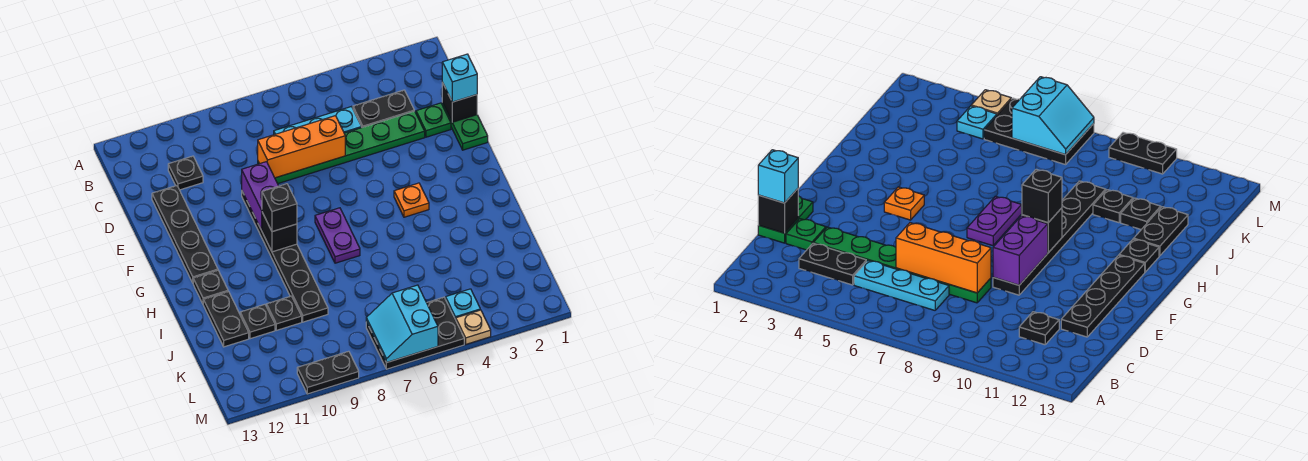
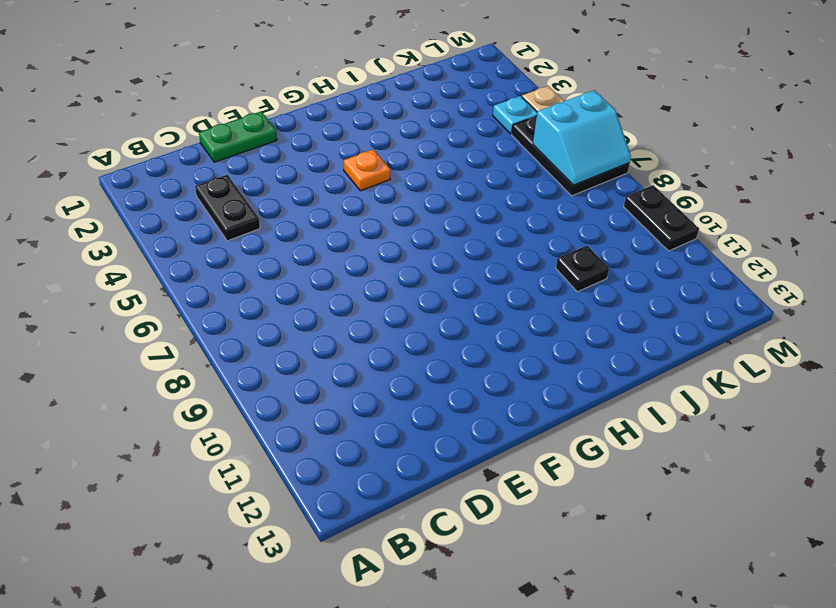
none -> cyan 1x3 plate [274,107,362,135]
none -> black 1x1 plate [168,156,203,190]
none -> green 1x1 plate [416,103,451,137]

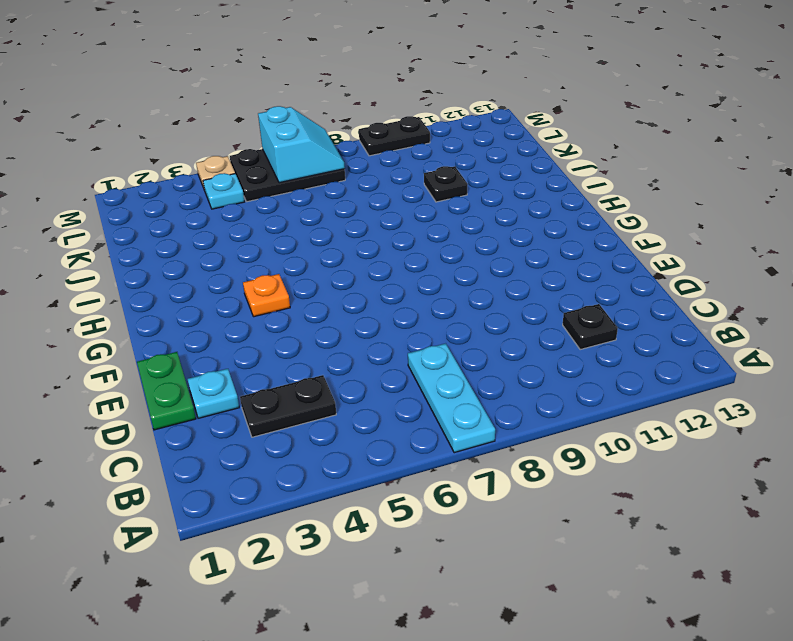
cyan 1x3 plate [408,343,495,453] -> cyan 1x3 plate turned to [274,107,362,135]
cyan 1x1 plate [188,369,239,418] -> green 1x1 plate [416,103,451,137]
none -> green 1x6 plate [258,111,425,184]
none -> black 1x4 plate [152,186,218,283]
none -> black 1x6 plate [242,192,328,322]

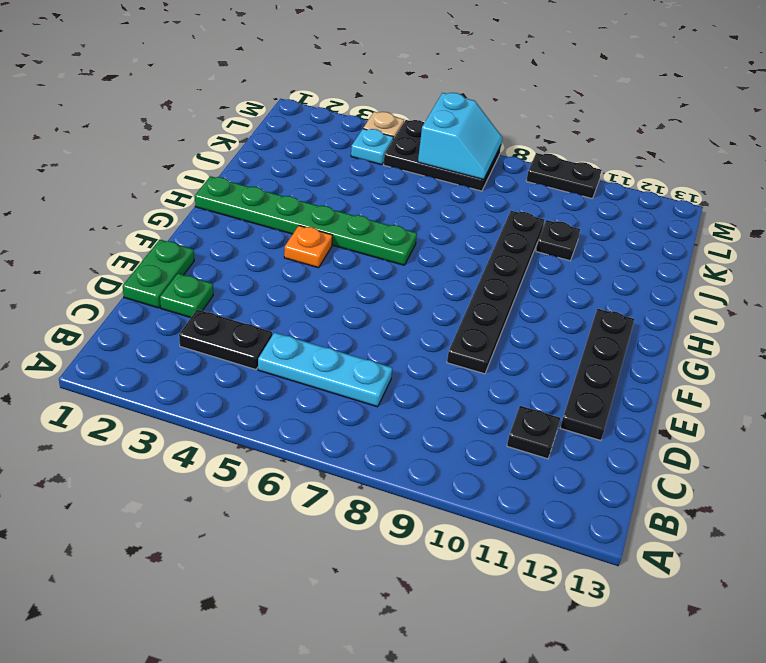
green 1x6 plate [195,176,417,265] -> green 1x6 plate moved to [258,111,425,184]
none -> purple 1x2 plate [315,208,360,263]
none -> black 1x1 plate [193,270,228,304]
none -> black 1x2 plate [203,291,249,347]

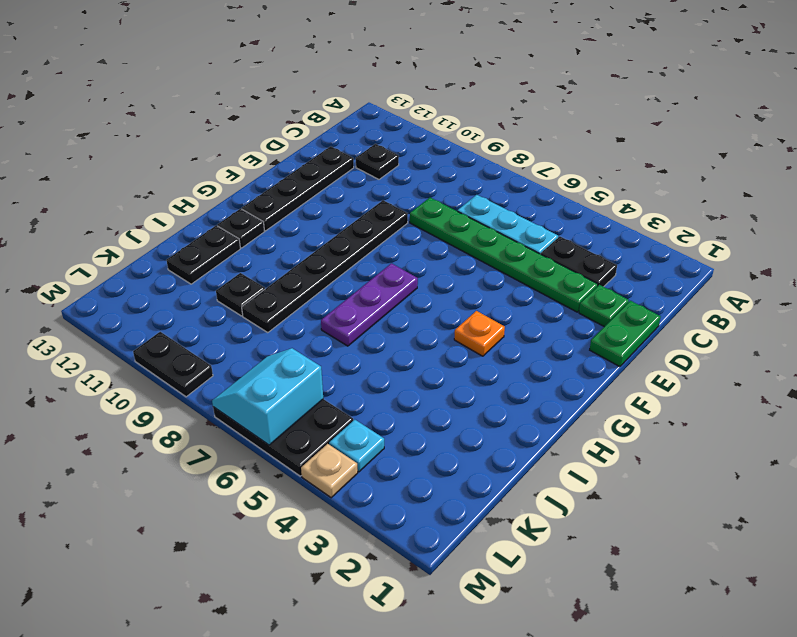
purple 1x3 plate [321,263,418,346] -> purple 1x2 plate [315,208,360,263]
none -> black 1x1 plate [240,304,275,339]
none -> black 1x1 brick [442,83,477,122]
none -> orange 1x3 brick [258,116,345,178]

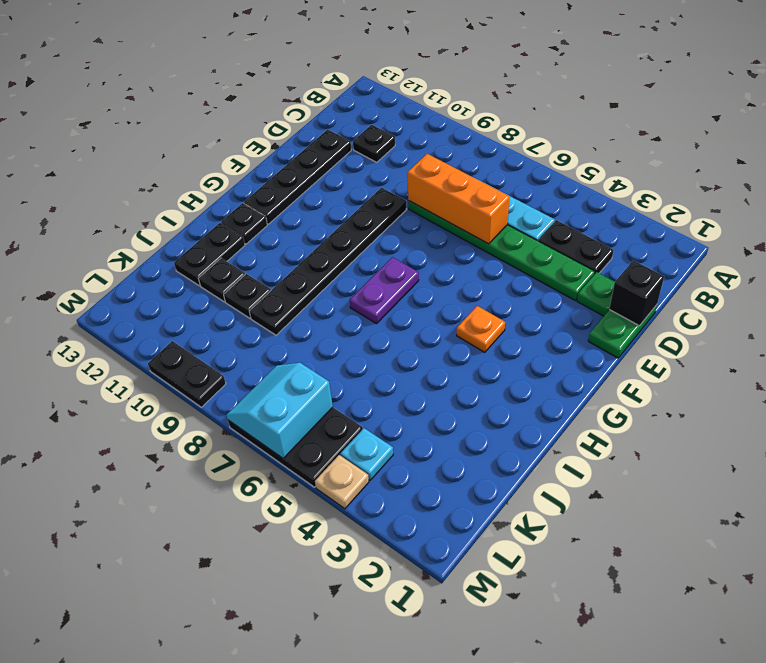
none -> purple 1x2 brick [242,162,278,230]
none -> black 1x1 brick [262,212,297,252]
none -> cyan 1x1 brick [442,54,477,102]

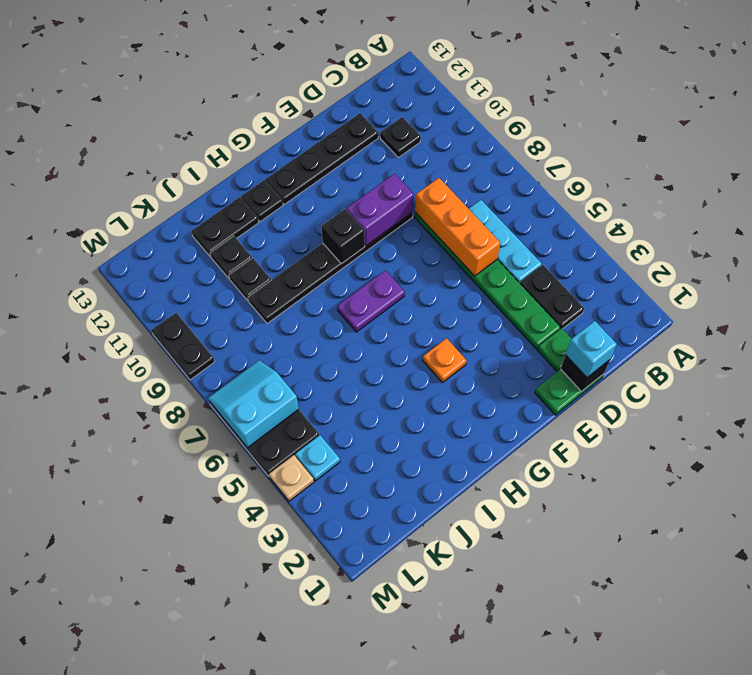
none -> black 1x1 brick [262,184,297,232]

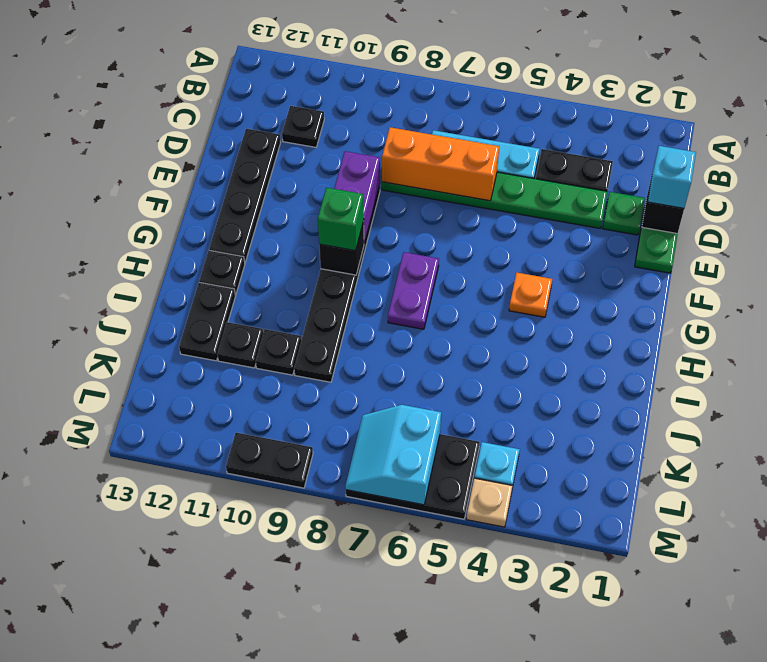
green 1x1 brick [318,188,364,251] -> black 1x1 brick [262,184,297,232]

